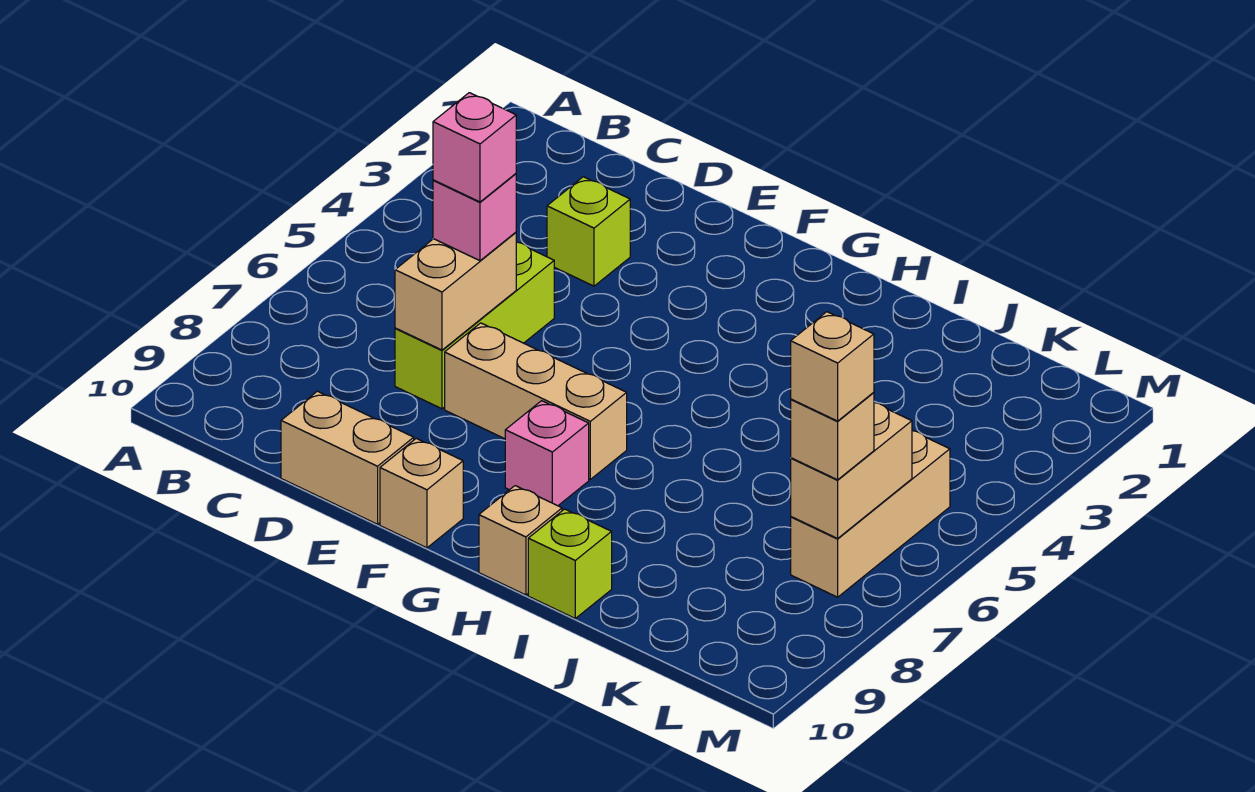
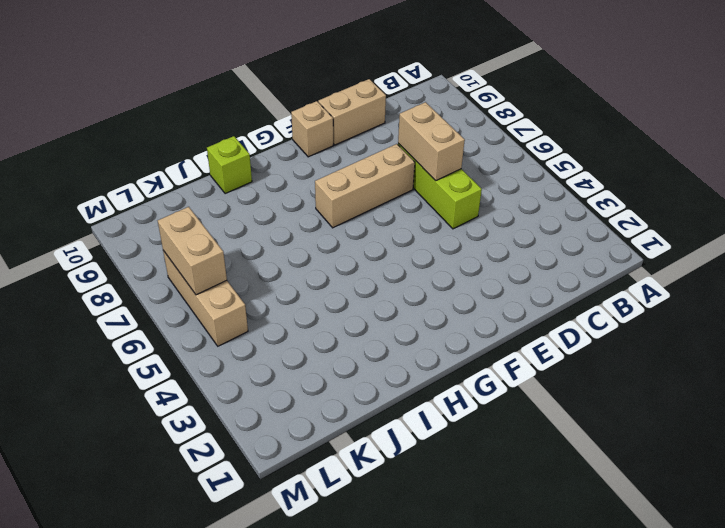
none -> lime 1x1 brick [547,177,630,286]
none -> pink 1x1 brick [505,401,589,506]
none -> tan 1x1 brick [479,486,562,595]

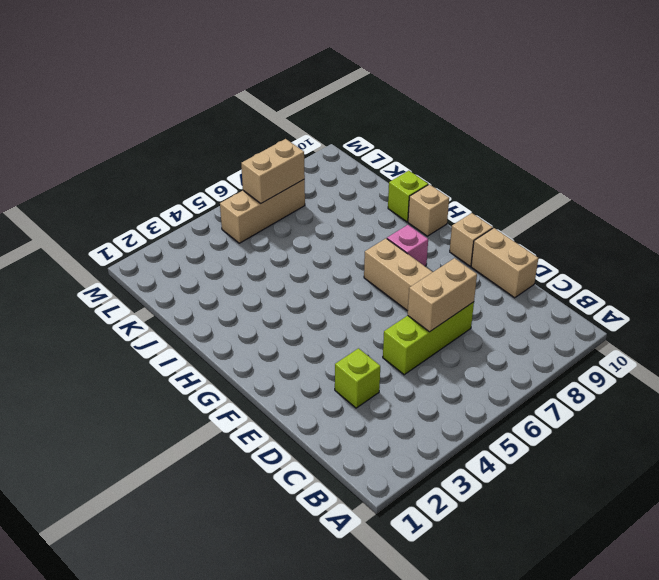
none -> pink 1x1 brick [433,174,516,261]
none -> tan 1x1 brick [791,393,874,480]
none -> pink 1x1 brick [433,93,516,202]

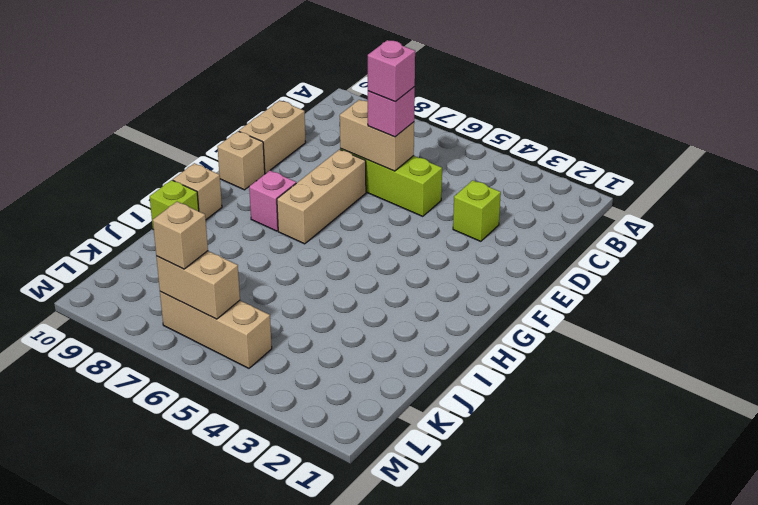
none -> tan 1x1 brick [791,312,874,421]

